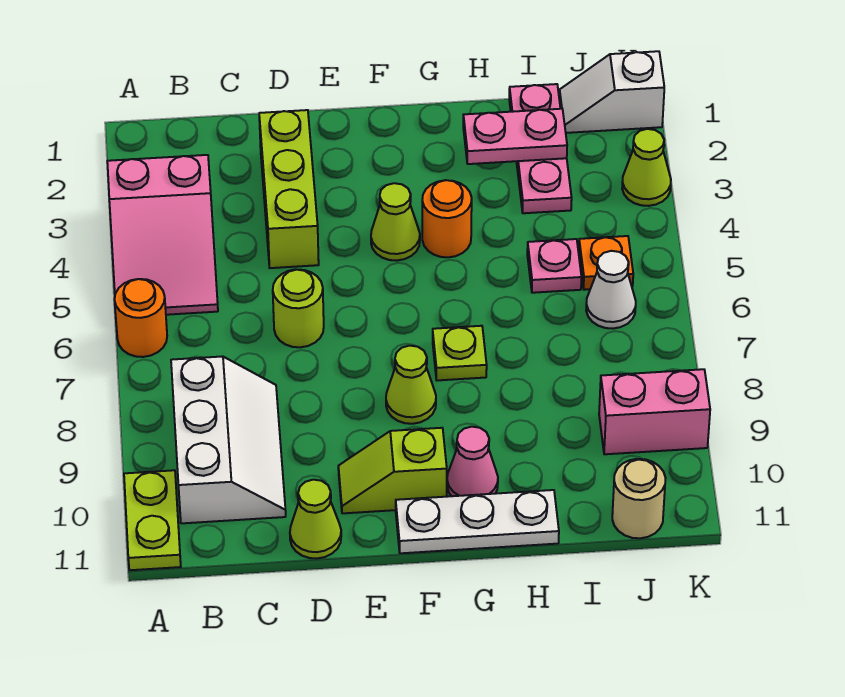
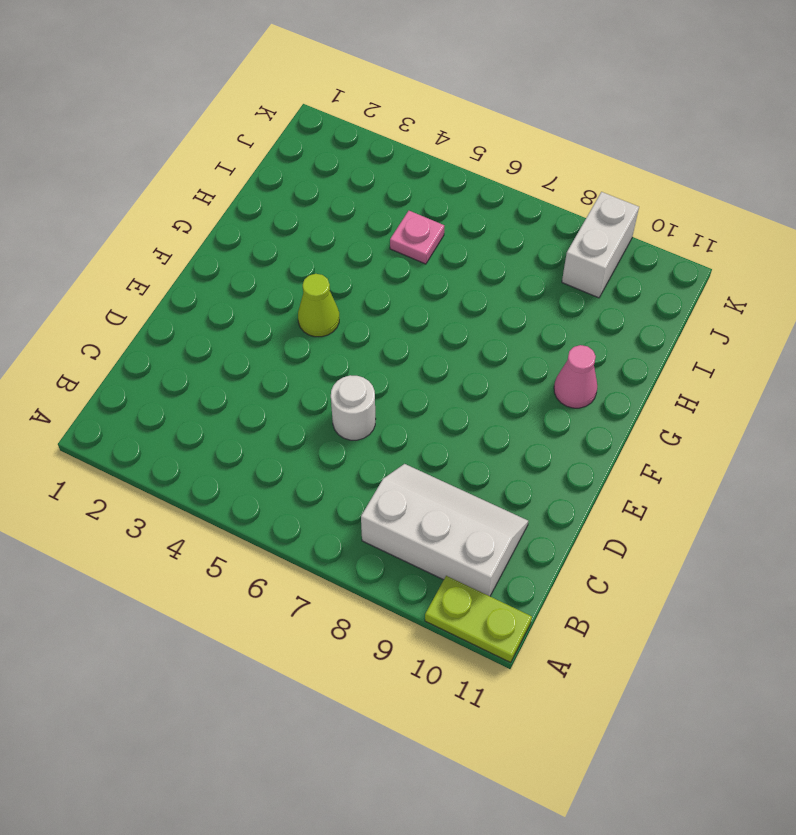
white 1x1 round brick [331,375,376,440] -> lime 1x1 round brick [273,270,324,347]
white 1x2 brick [562,192,639,298] -> pink 1x2 brick [599,369,710,454]
none -> pink 2x3 slope [107,155,218,315]
none -> orange 1x1 round brick [115,279,167,357]
none -> lime 1x3 brick [259,110,319,268]

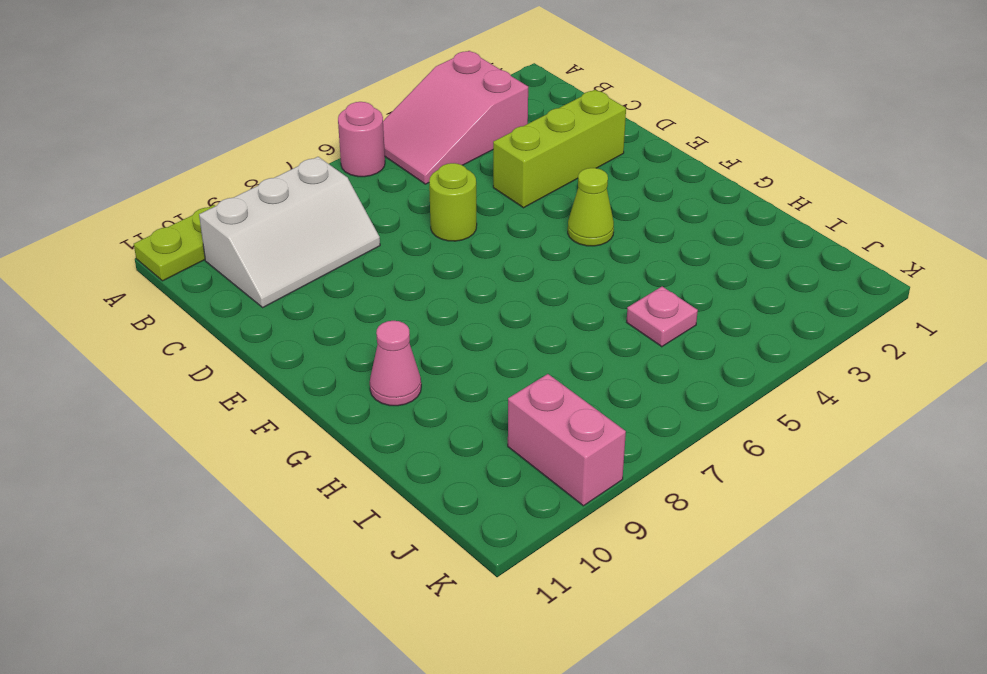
pink 1x1 round brick [338,102,385,177] -> orange 1x1 round brick [115,279,167,357]
none -> lime 1x1 cone [290,480,341,559]
none -> lime 1x2 slope [338,428,447,513]
none -> lime 1x1 cone [386,346,436,424]

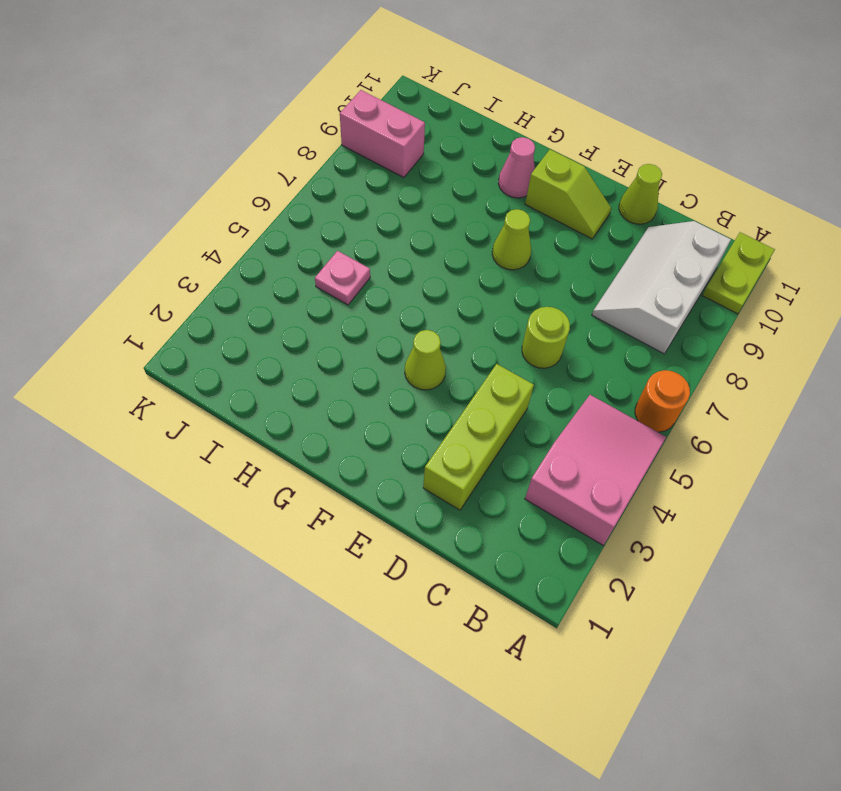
none -> white 1x3 plate [396,490,559,553]
none -> orange 1x1 round brick [422,180,472,257]
none -> lime 1x1 plate [433,326,487,380]

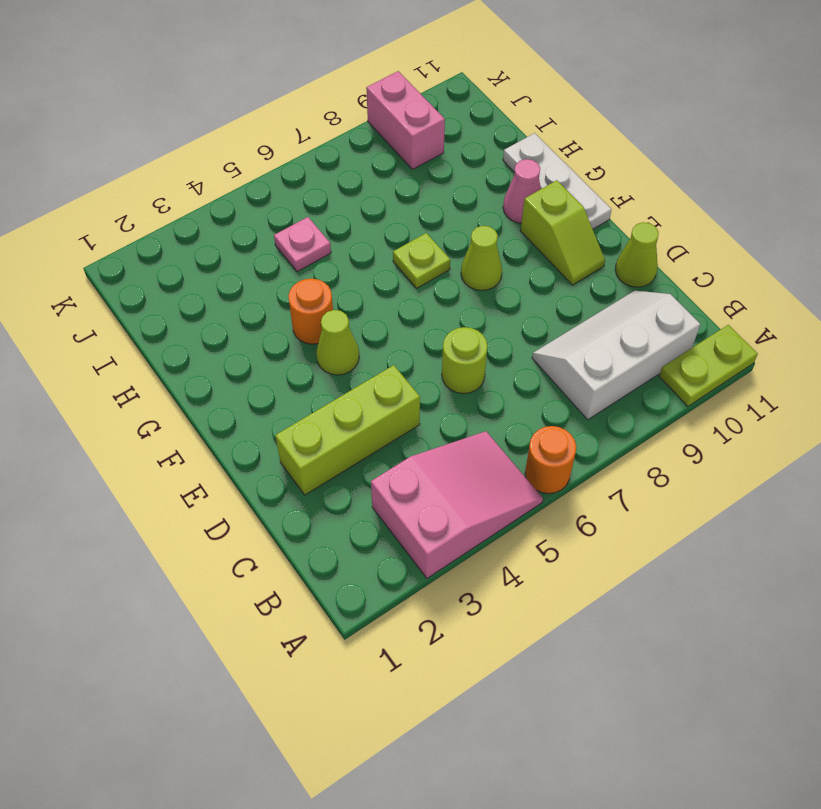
none -> pink 1x3 plate [509,84,572,213]
none -> white 1x2 slope [559,51,664,133]
none -> orange 1x1 plate [579,236,633,290]

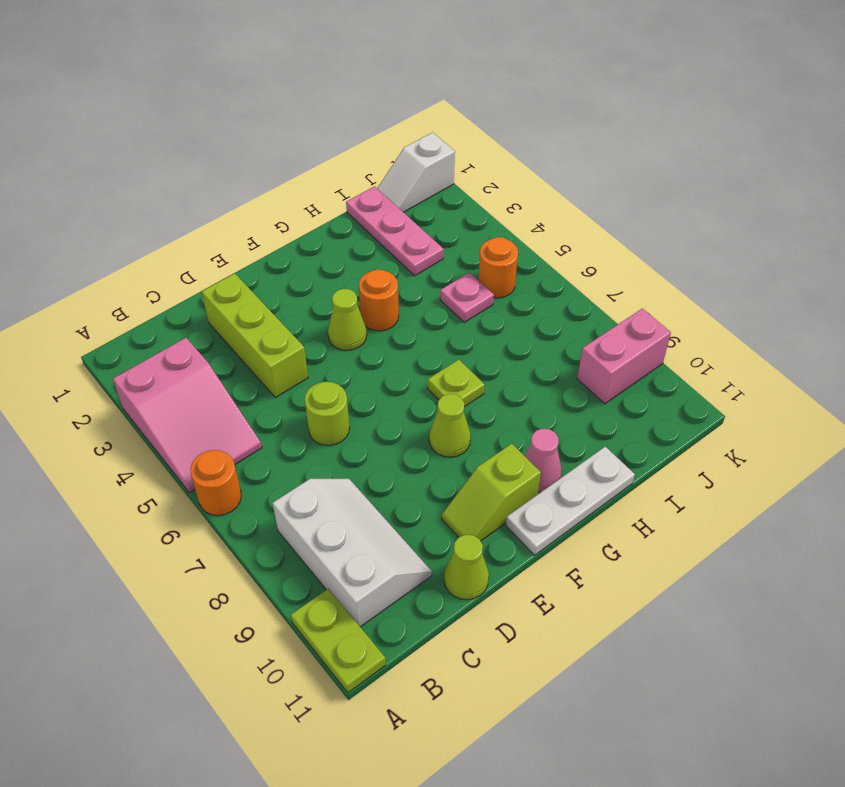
orange 1x1 round brick [478,237,518,298] -> orange 1x1 plate [579,236,633,290]
none -> white 1x1 cone [586,251,636,329]
none -> tan 1x1 round brick [612,459,666,538]
none -> lime 1x1 cone [622,129,671,206]

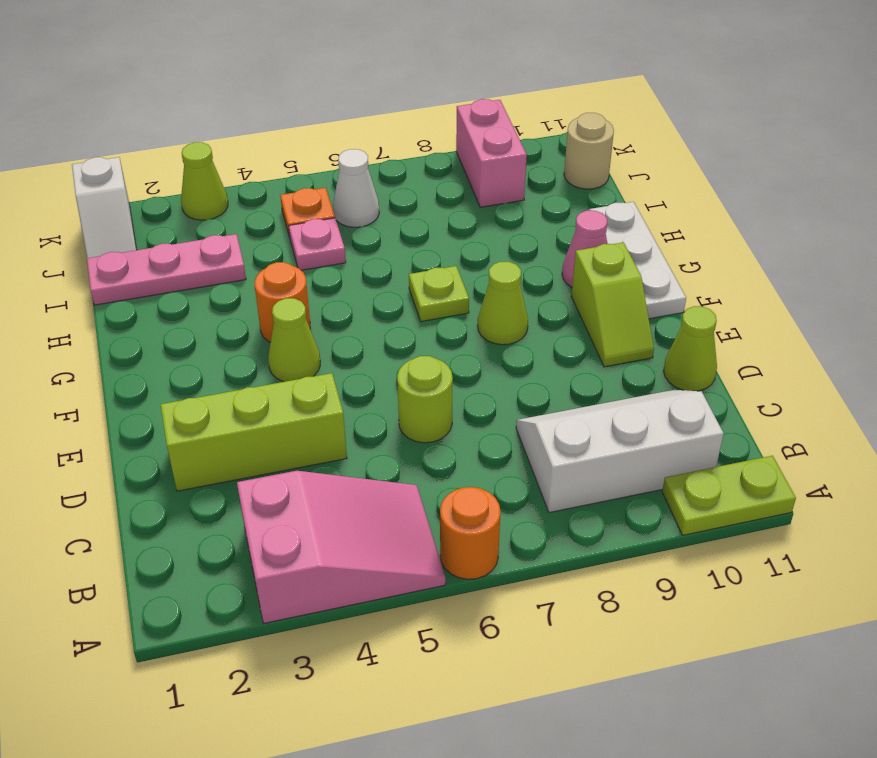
none -> pink 1x2 plate [463,109,567,164]

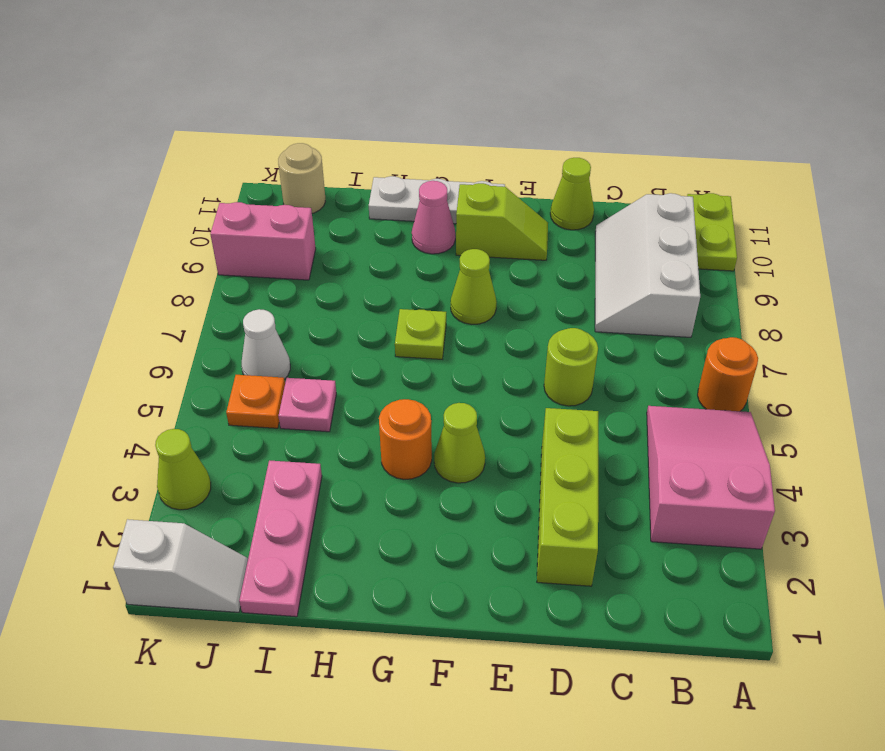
none -> pink 1x2 plate [463,109,567,164]

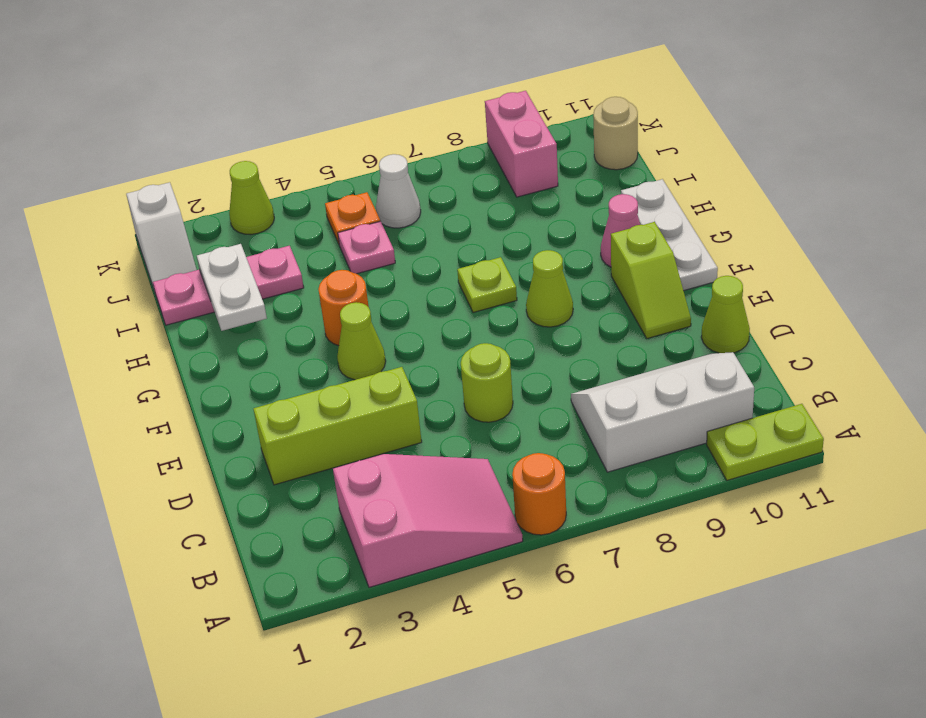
white 1x2 plate [197,244,267,331] -> pink 1x2 plate [463,109,567,164]

